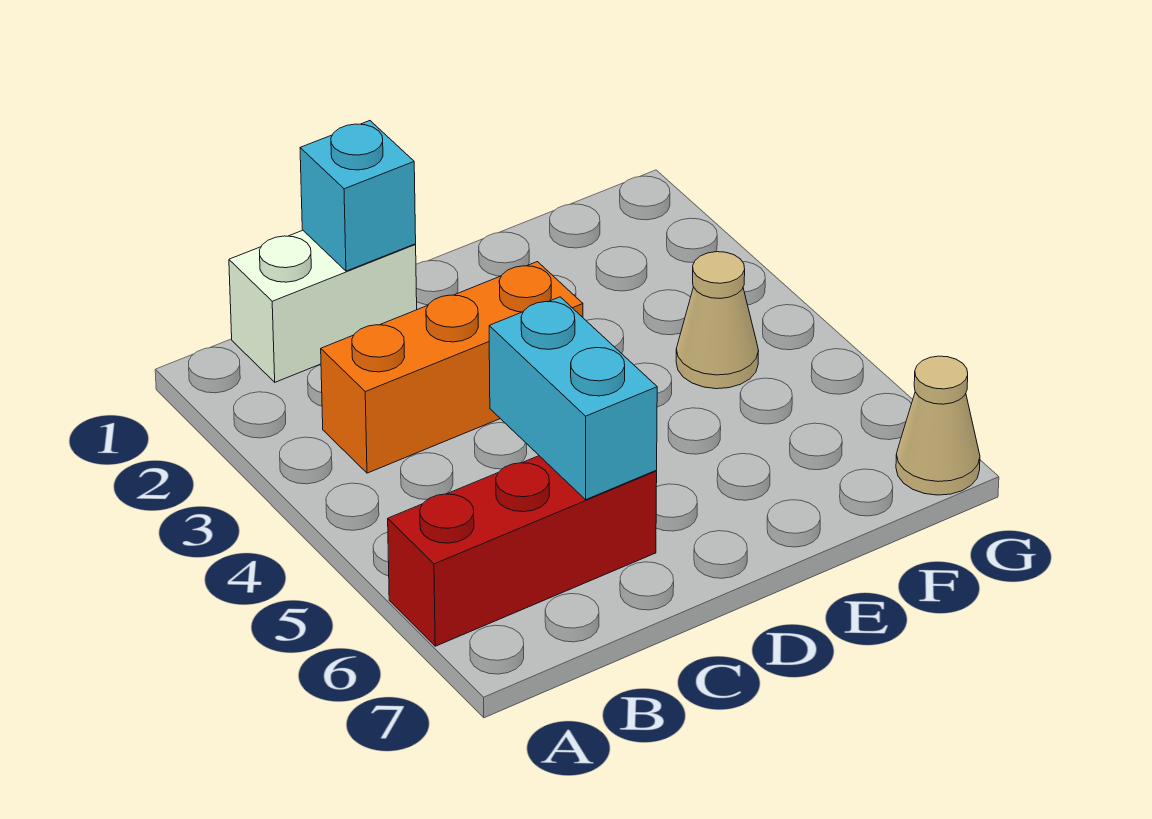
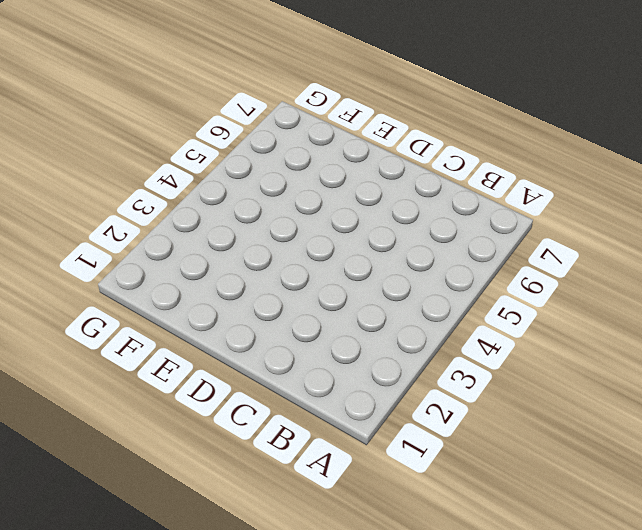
none -> red 1x3 brick [388,456,657,646]
none -> white 1x2 brick [229,230,417,382]

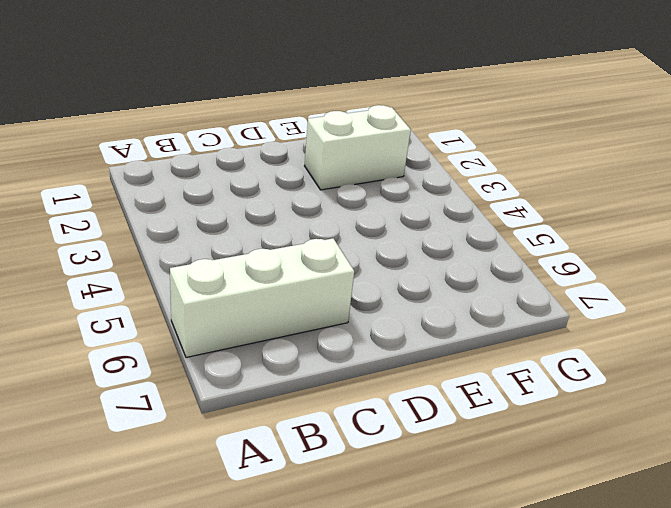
white 1x3 brick [170,238,354,357] -> red 1x3 brick [388,456,657,646]
white 1x2 brick [305,105,411,190] -> white 1x2 brick moved to [229,230,417,382]
none -> orange 1x3 brick [321,262,583,473]
none -> tan 1x1 cone [676,252,759,389]

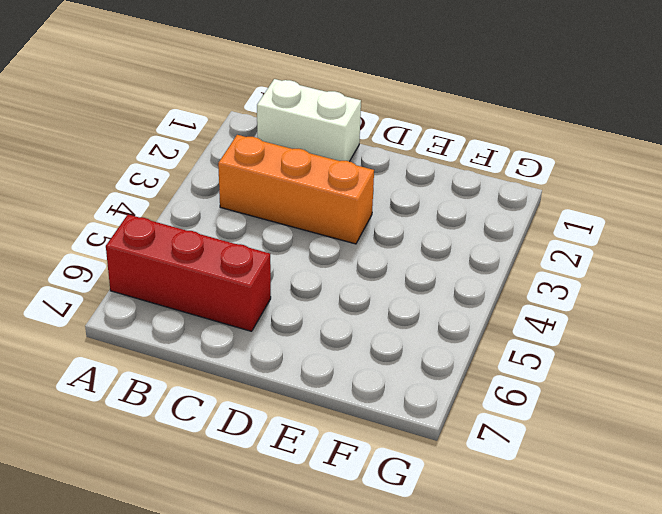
none -> tan 1x1 cone [676,252,759,389]
none -> tan 1x1 cone [896,356,980,495]

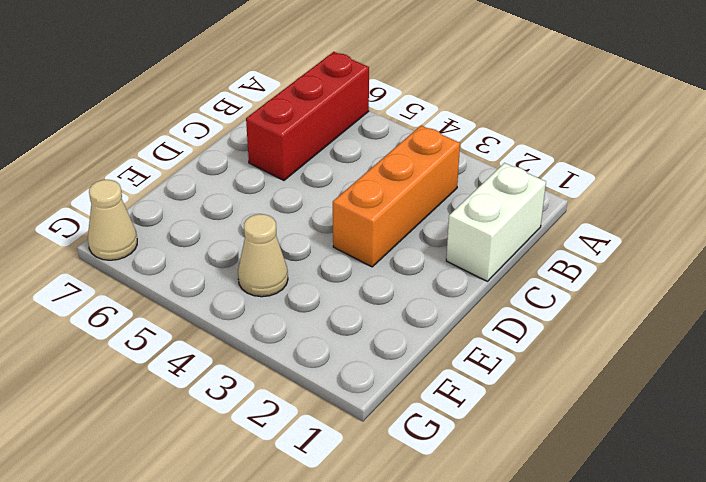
none -> cyan 1x1 brick [300,121,416,271]
none -> cyan 1x2 brick [489,297,657,500]

